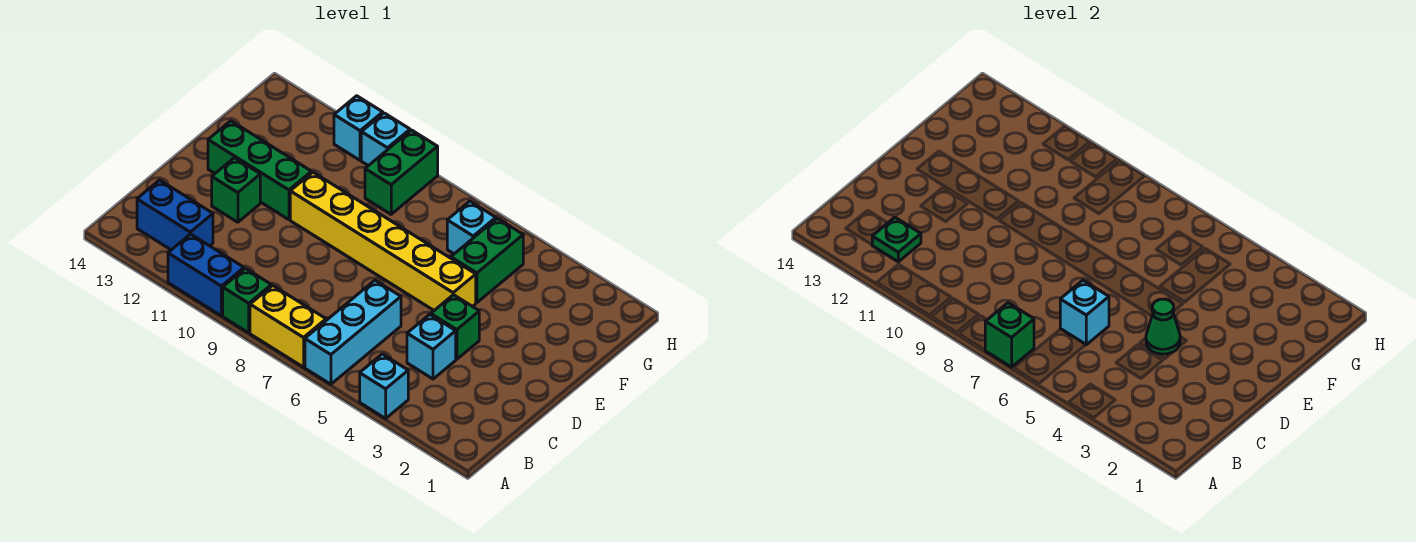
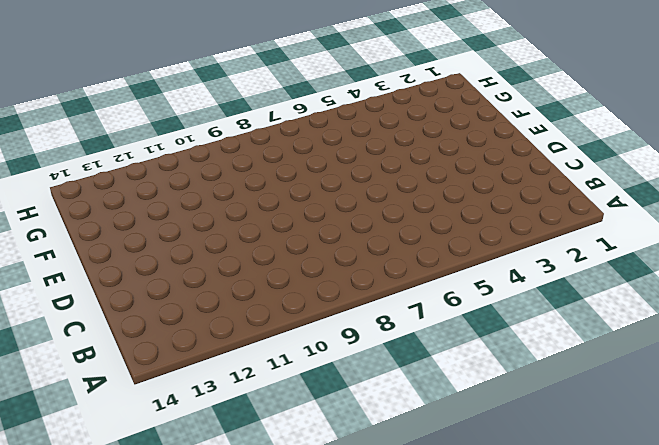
none -> cyan 1x1 brick [360,354,408,418]
none -> cyan 1x3 brick [305,280,401,384]
none -> yellow 1x2 brick [250,286,326,367]

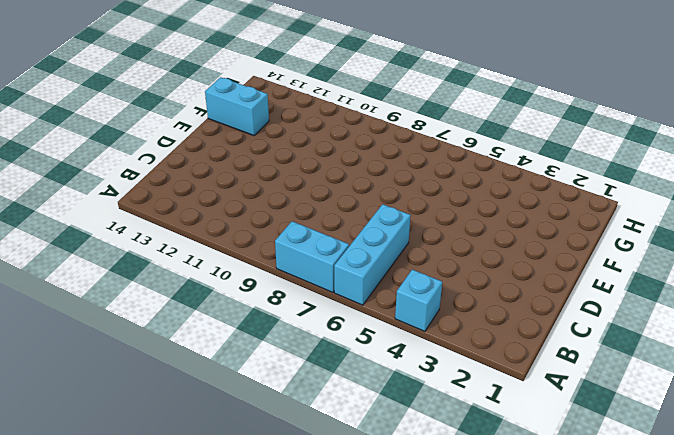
cyan 1x2 brick [275,221,349,292] -> yellow 1x2 brick [250,286,326,367]
cyan 1x2 brick [205,77,269,135] -> none
none -> green 1x1 brick [223,268,271,333]
none -> blue 1x2 brick [168,234,244,316]
none -> blue 1x2 brick [137,180,213,250]

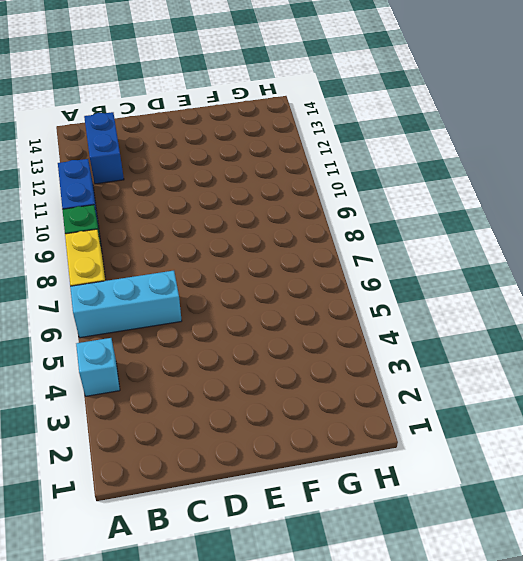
none -> cyan 1x1 brick [407,314,456,379]
none -> green 1x1 brick [431,295,479,359]
none -> green 1x1 brick [212,158,260,222]

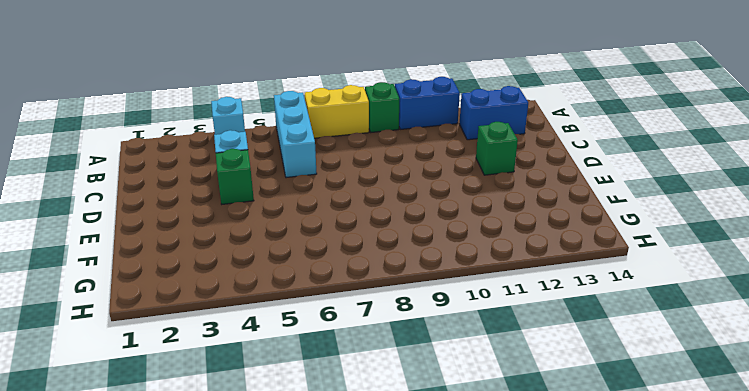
none -> yellow 1x6 brick [290,172,476,310]
none -> green 1x3 brick [208,121,312,220]
none -> green 1x2 brick [451,218,523,303]

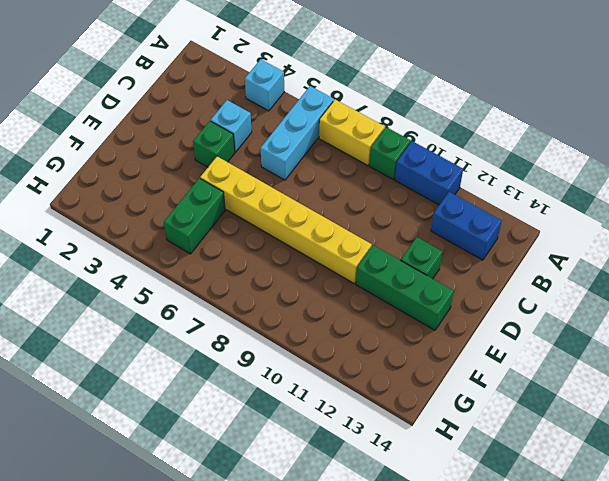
none -> cyan 1x1 brick [447,201,496,254]
none -> green 1x2 brick [365,130,438,214]
none -> cyan 1x1 brick [361,113,410,166]

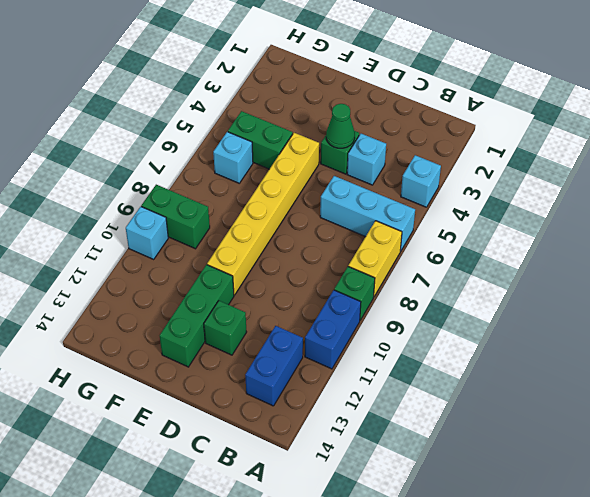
none -> cyan 1x1 brick [334,96,383,160]
none -> green 1x1 brick [985,303,1034,367]
none -> green 1x1 plate [872,217,921,262]

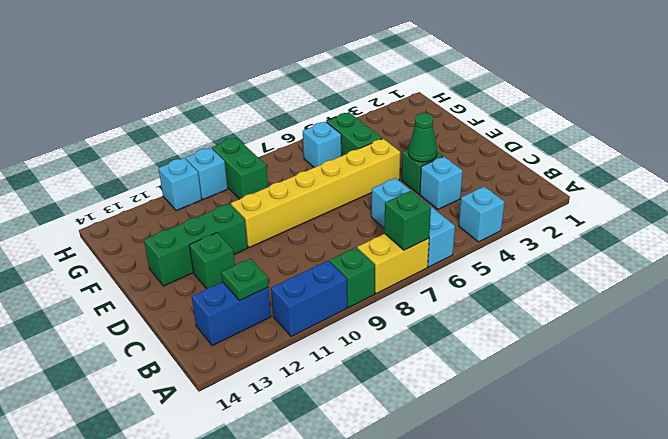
none -> cyan 1x1 brick [1060,280,1109,345]

